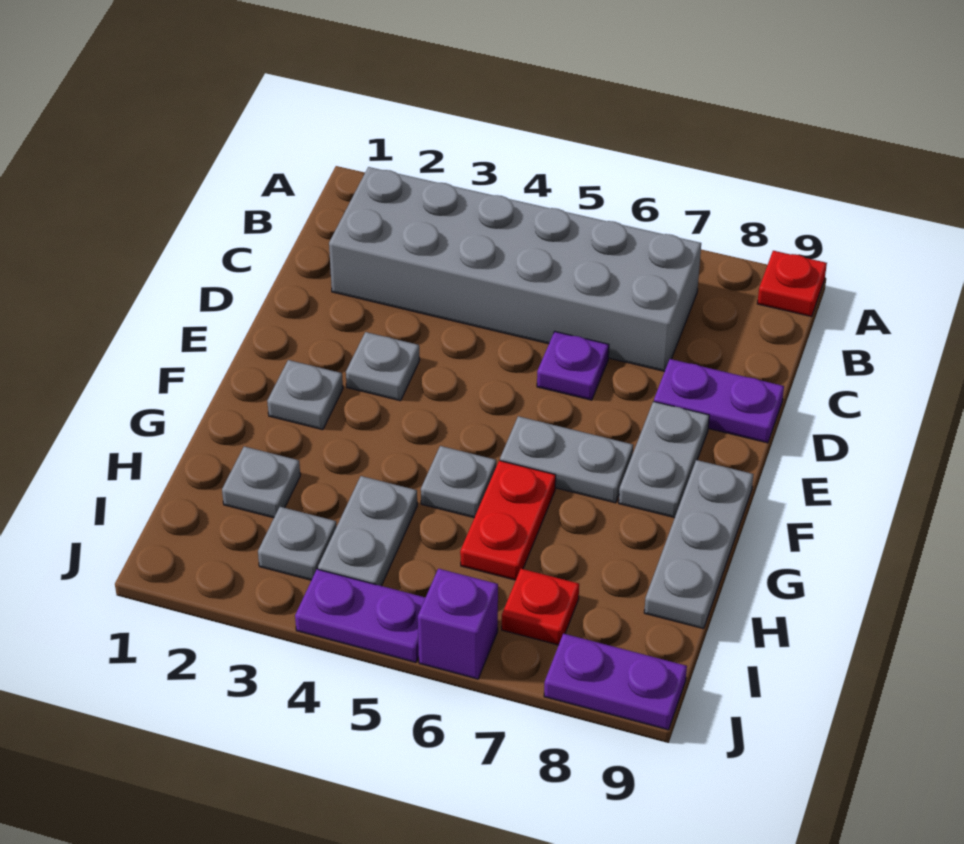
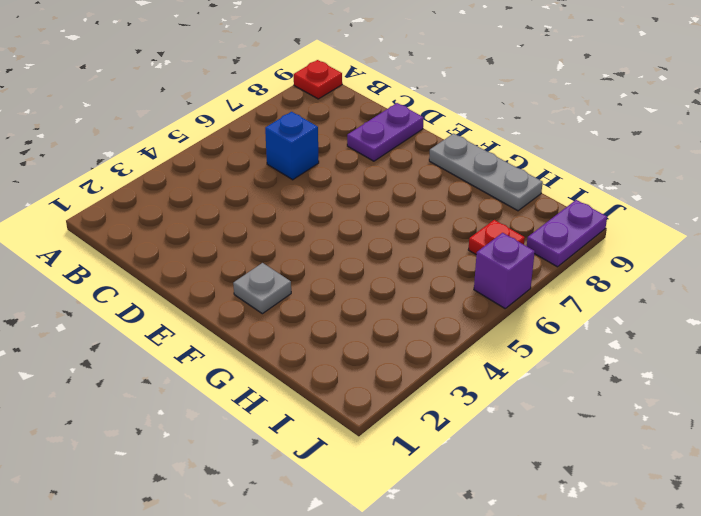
blue 1x1 brick [265,112,319,180] -> grey 2x6 brick [329,167,701,371]
none -> purple 1x1 plate [537,332,609,400]
none -> grey 1x1 plate [346,332,420,401]
none -> grey 1x2 plate [619,401,709,518]

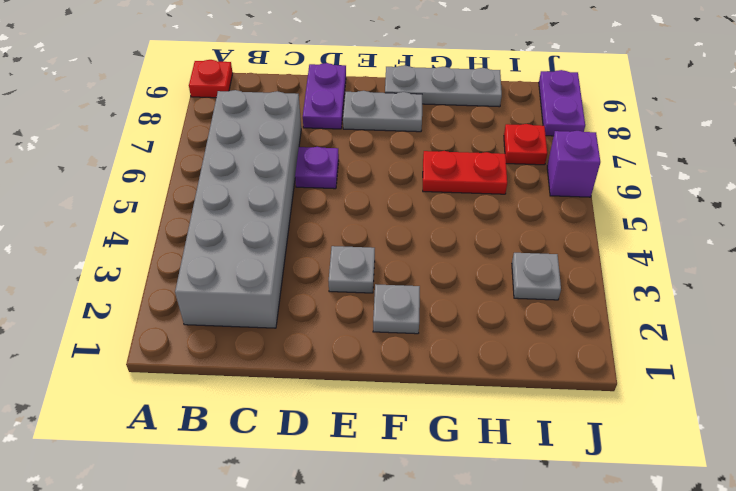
none -> grey 1x2 plate [500,416,633,503]
none -> grey 1x1 plate [421,446,496,518]
none -> grey 1x1 plate [222,447,300,518]

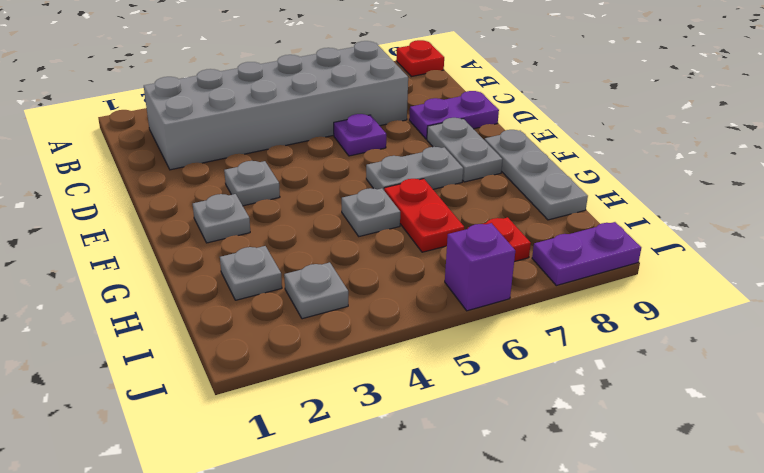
none -> grey 1x2 plate [318,476,417,586]
none -> purple 1x2 plate [295,569,425,663]

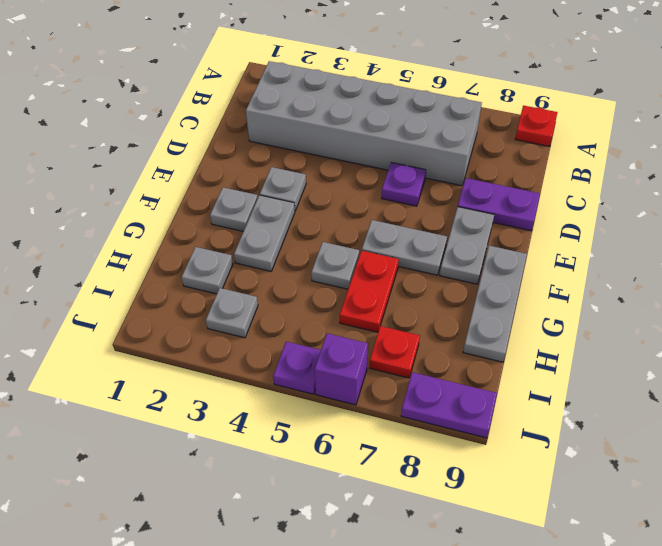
grey 1x2 plate [234,195,295,271] -> grey 1x2 plate moved to [318,476,417,586]
purple 1x1 plate [273,342,321,394] -> purple 1x2 plate [295,569,425,663]

